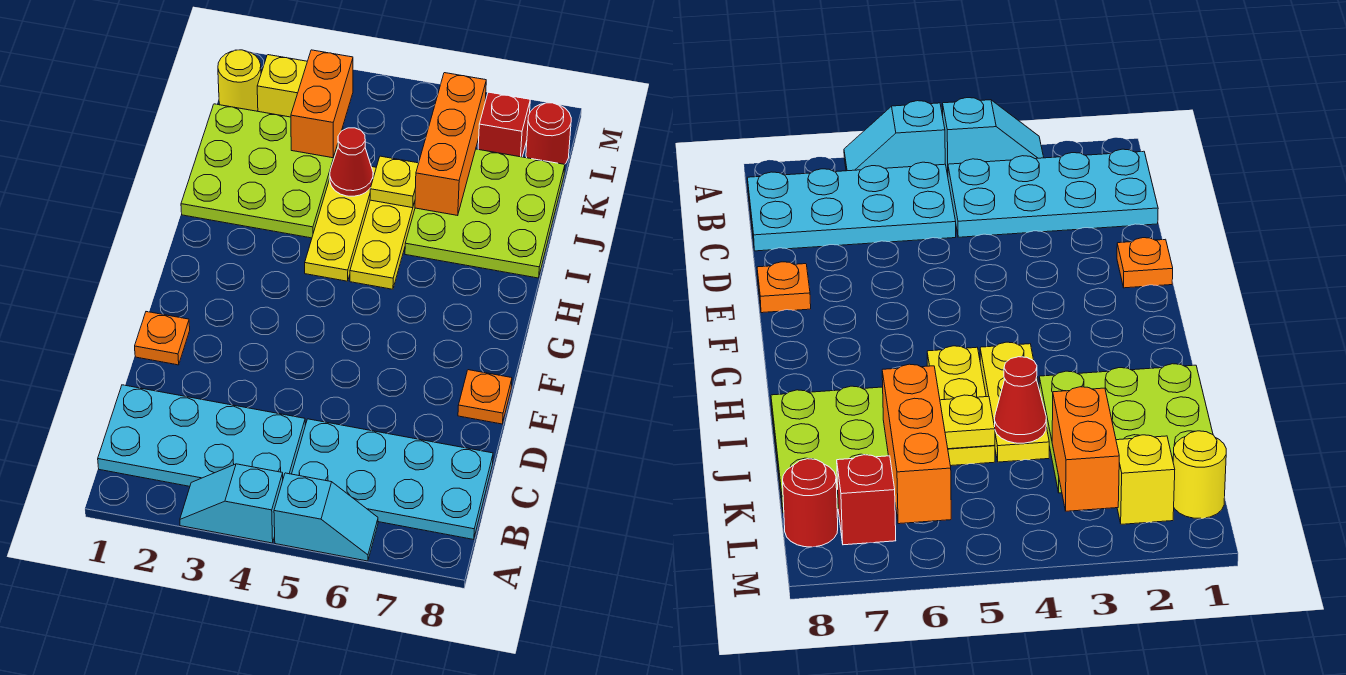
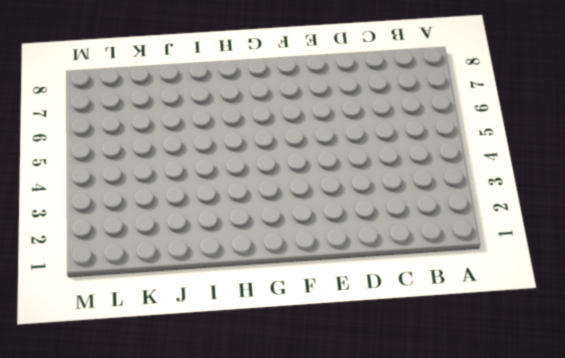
none -> cyan 1x2 slope [180,464,283,543]
none -> cyan 1x2 slope [274,473,378,561]
none -> cyan 2x4 plate [98,385,305,486]

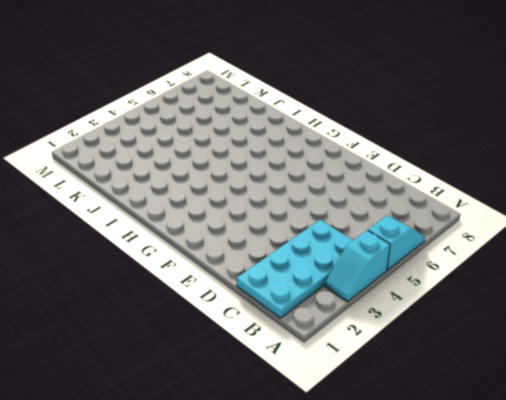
none -> cyan 2x4 plate [292,419,493,540]
none -> orange 1x1 plate [135,312,190,365]
none -> orange 1x1 plate [458,370,512,424]

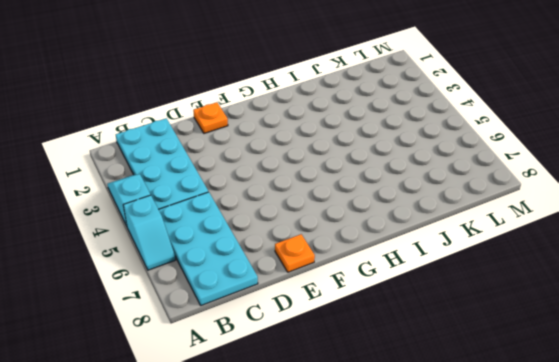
none -> yellow 1x3 plate [305,167,376,281]
none -> yellow 1x3 plate [350,200,415,289]
none -> lime 3x3 plate [181,104,343,238]

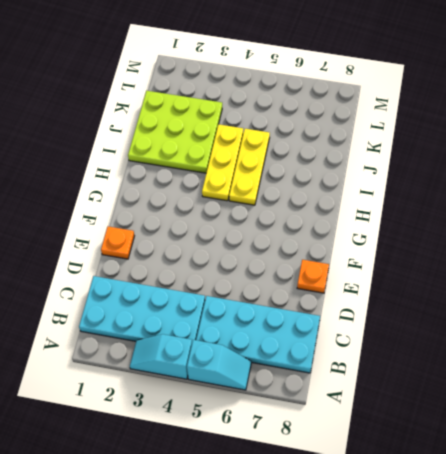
none -> lime 3x3 plate [405,149,565,278]
none -> yellow 1x1 round brick [218,50,261,111]
none -> yellow 1x1 brick [257,55,307,117]

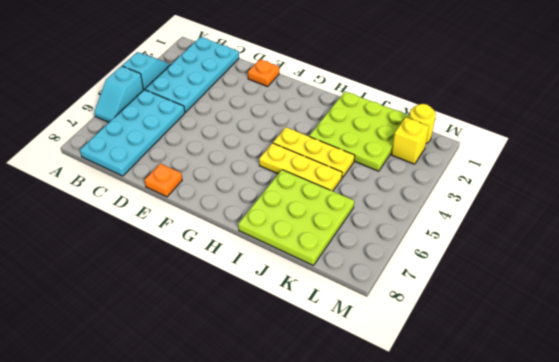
none -> red 1x1 brick [478,92,530,157]
none -> red 1x1 round brick [526,103,571,164]
none -> red 1x1 cone [330,128,373,196]

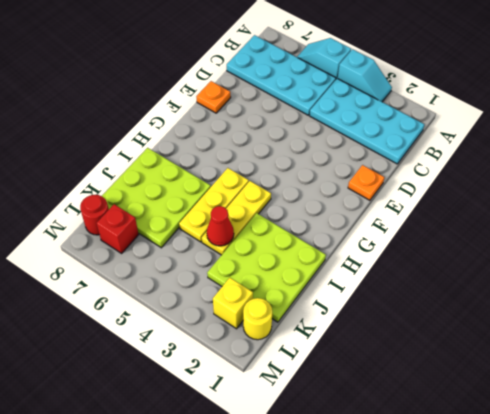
none -> yellow 1x1 plate [370,156,419,208]
none -> orange 1x3 brick [415,73,486,216]
none -> orange 1x2 brick [291,50,353,158]

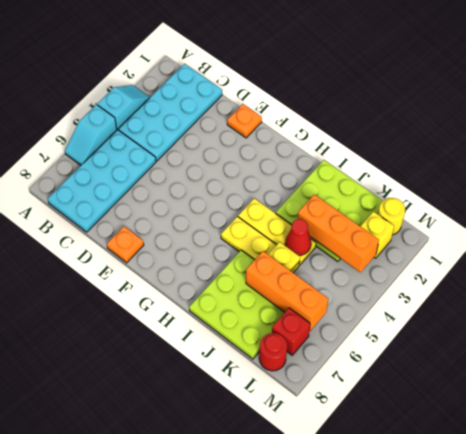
orange 1x3 brick [298,194,379,272] -> orange 1x2 brick [291,50,353,158]

